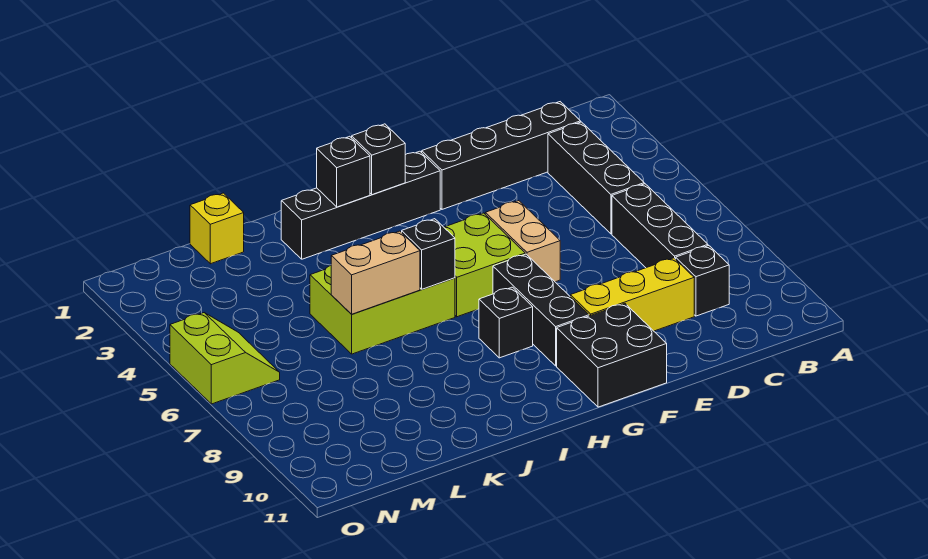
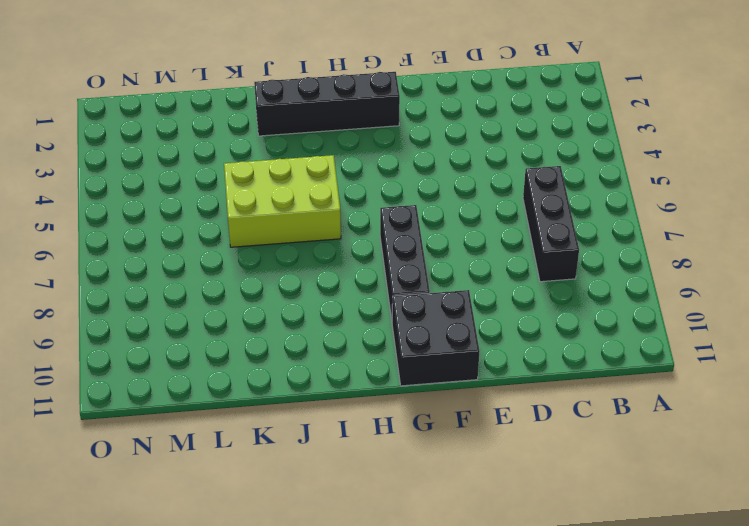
none -> black 1x4 brick [422,102,581,209]
none -> black 1x3 brick [548,122,644,234]
none -> black 1x1 brick [676,246,729,316]

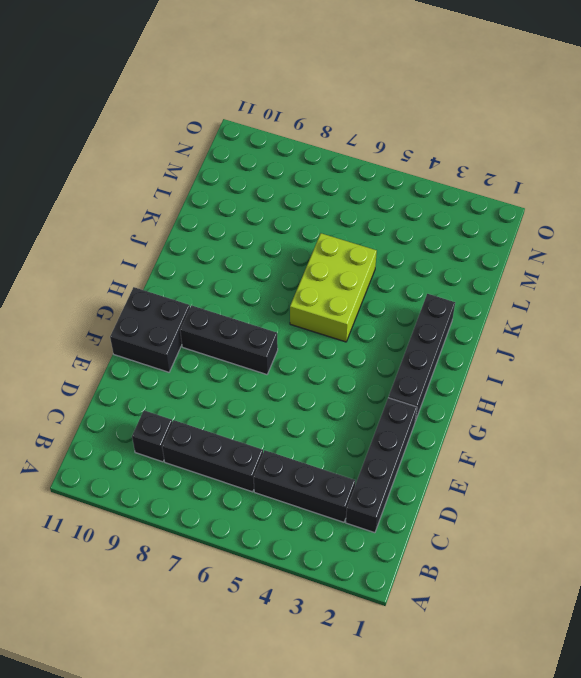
none -> yellow 1x3 brick [570,258,694,331]
none -> tan 1x2 brick [485,201,560,282]
none -> lime 2x2 brick [444,213,525,317]

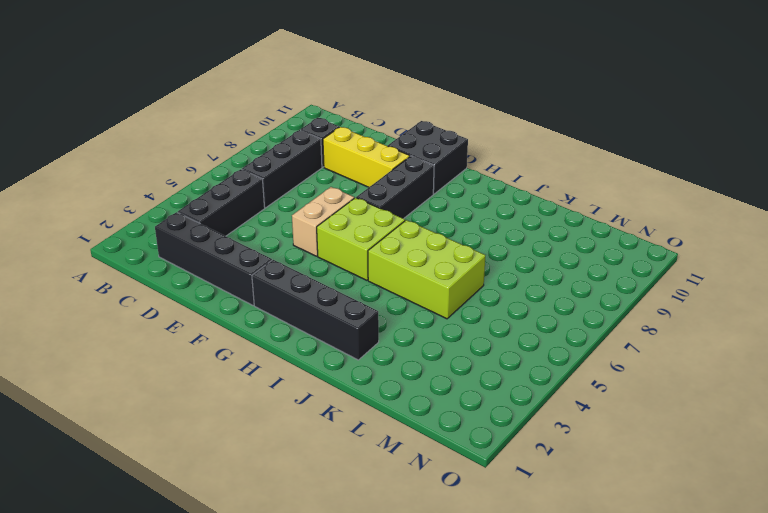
none -> black 1x1 brick [479,287,533,358]
none -> yellow 1x1 brick [190,193,244,264]
none -> lime 2x2 slope [170,313,280,404]

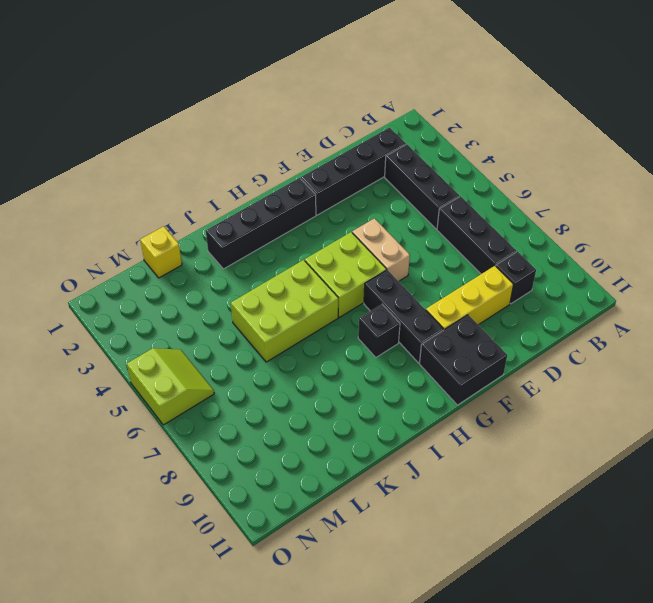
none -> black 1x1 brick [352,124,405,195]
none -> black 1x1 brick [317,136,370,207]
none -> black 1x1 brick [402,219,455,289]

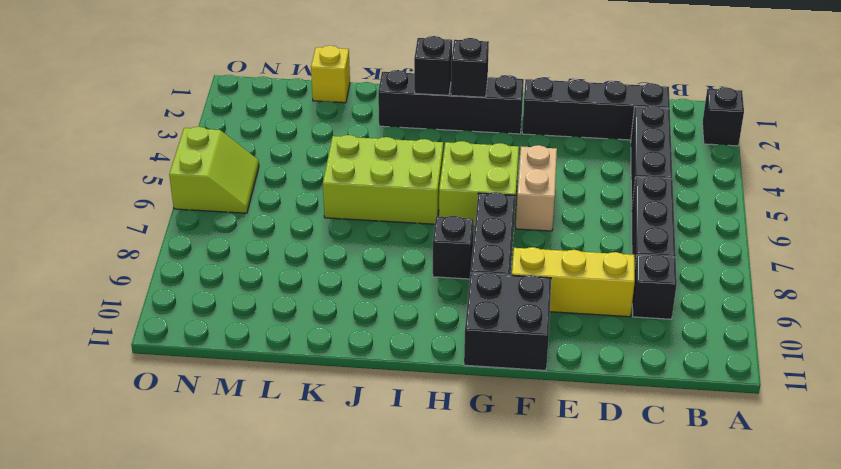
black 1x1 brick [702,87,744,146] -> black 1x1 brick moved to [402,219,455,289]
none -> tan 1x2 brick [331,231,420,314]

